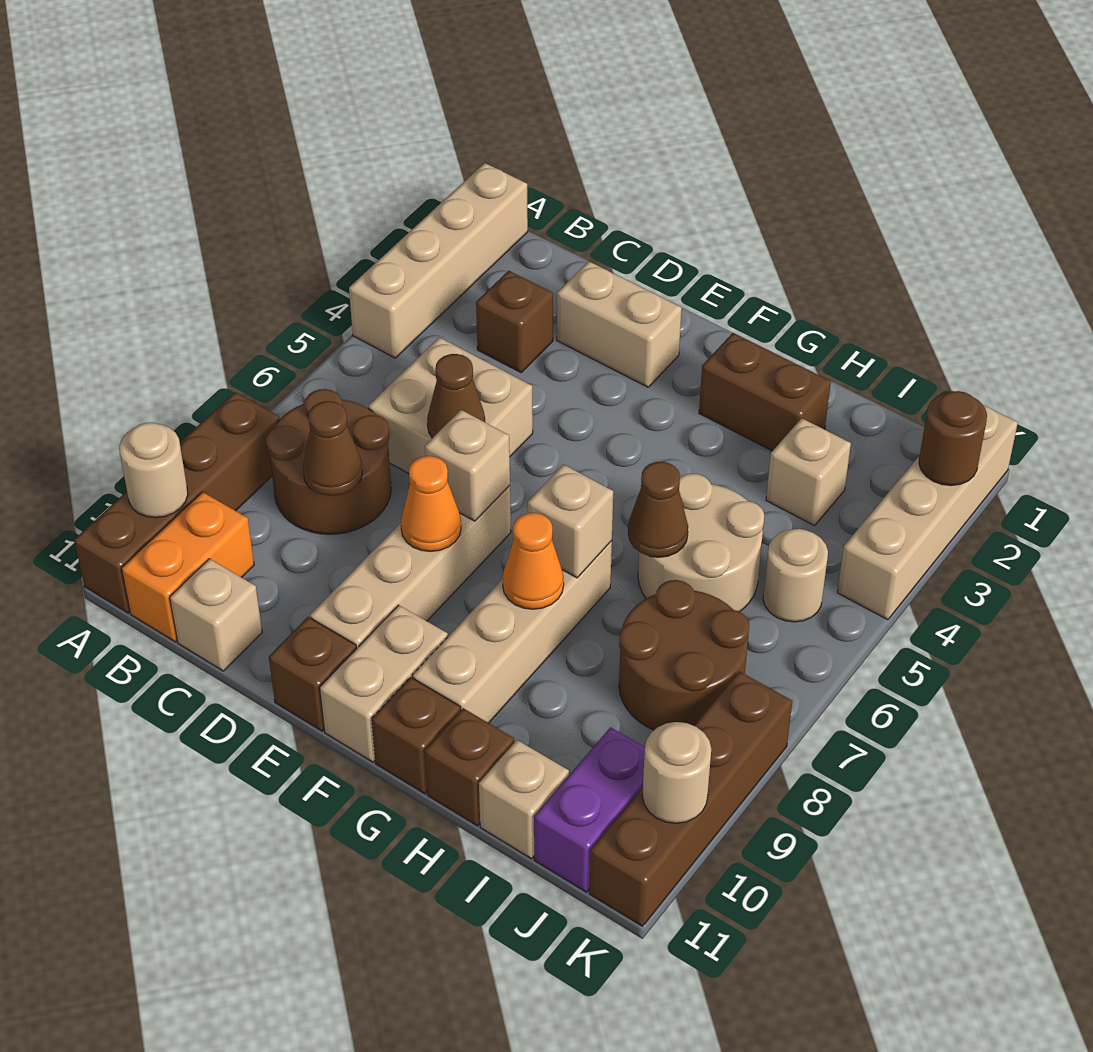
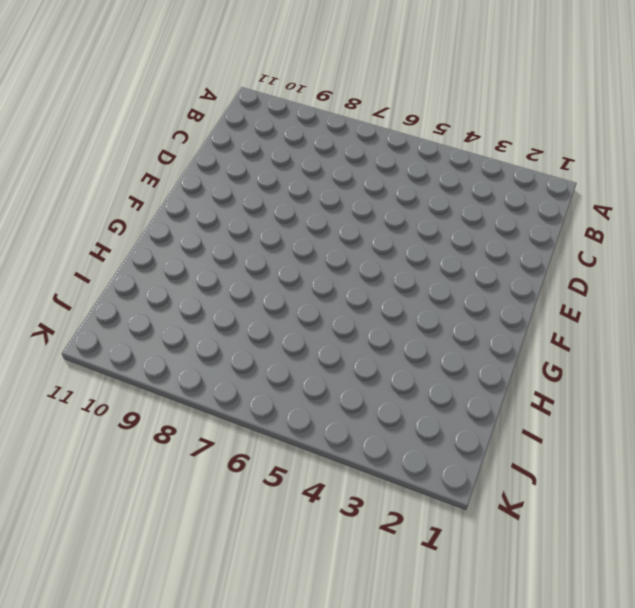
none -> tan 1x4 brick [349,163,528,358]
none -> brown 1x4 brick [74,392,280,613]
none -> brown 2x2 round brick [266,389,391,534]
none -> orange 1x2 brick [121,492,254,642]

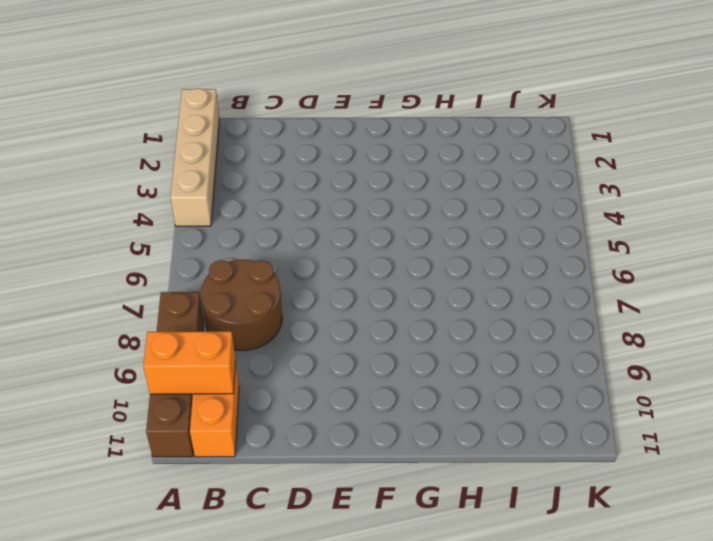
orange 1x2 brick [143,331,236,394] -> tan 1x1 round brick [119,423,188,518]
none -> brown 1x1 brick [476,271,553,372]
none -> tan 2x2 brick [368,337,533,474]
none -> tan 1x1 brick [170,559,262,671]
none -> tan 1x2 brick [557,261,682,387]

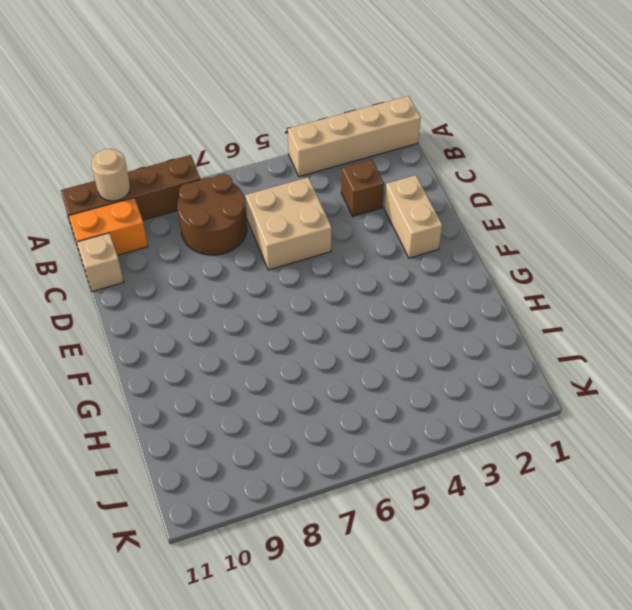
none -> tan 1x4 brick [310,485,511,648]
none -> brown 1x1 brick [269,617,357,731]
none -> tan 1x2 brick [320,605,448,762]
none -> brown 1x2 brick [699,333,831,451]

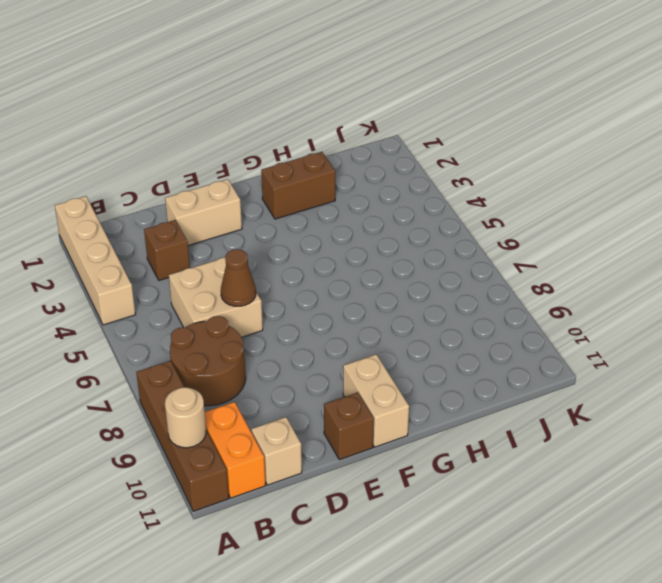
none -> tan 1x4 brick [310,485,511,648]
none -> tan 1x4 brick [412,541,612,723]
none -> brown 1x1 brick [372,677,461,794]
none -> tan 2x2 round brick [638,474,764,612]

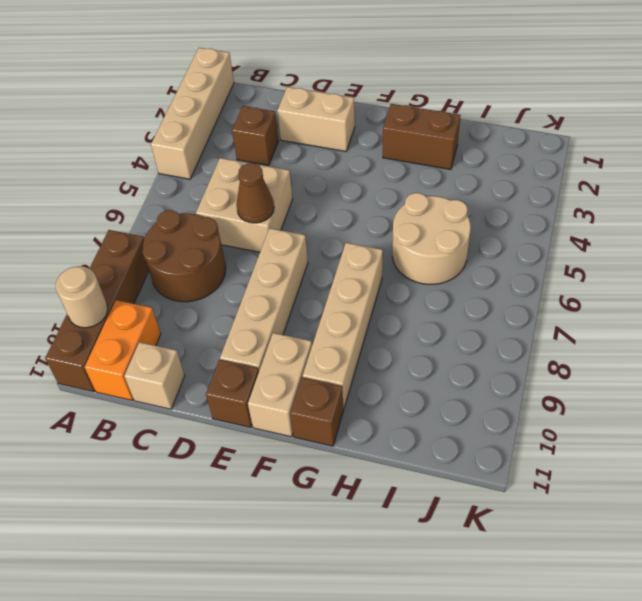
none -> brown 1x1 brick [425,708,514,826]
none -> tan 1x1 brick [766,418,851,526]
none -> brown 2x2 round brick [619,580,749,730]
none -> tan 1x1 brick [479,740,569,859]

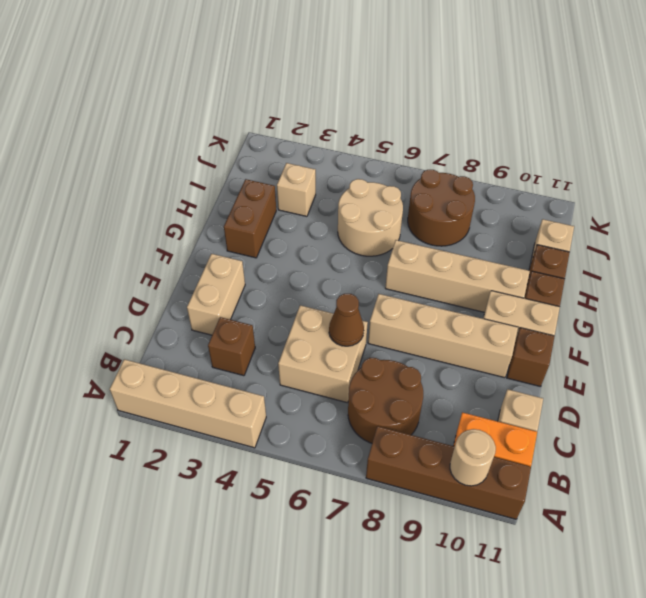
none -> tan 1x1 round brick [763,529,828,622]
none -> purple 1x2 brick [534,727,645,892]
none -> tan 1x4 brick [837,406,1018,620]
none -> brown 1x4 brick [589,671,792,926]

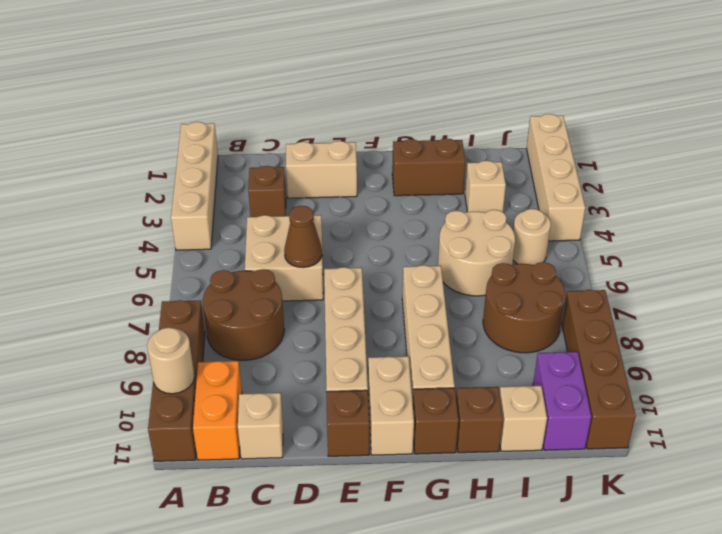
none -> brown 1x1 cone [303,401,362,496]
none -> tan 1x1 brick [425,410,510,521]
none -> orange 1x1 cone [401,456,461,552]
none -> tan 1x1 brick [528,464,613,578]

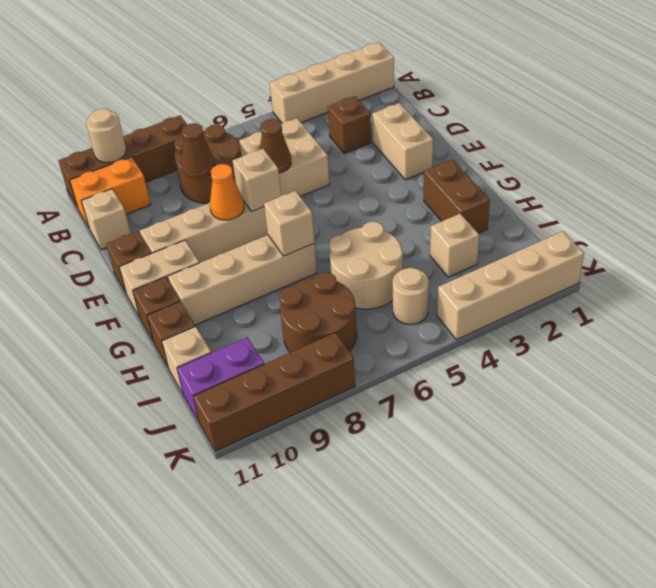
none -> orange 1x1 cone [502,513,564,609]
none -> brown 1x1 cone [628,462,688,557]
none -> brown 1x1 round brick [919,391,987,486]
none -> tan 1x1 round brick [642,722,711,823]

